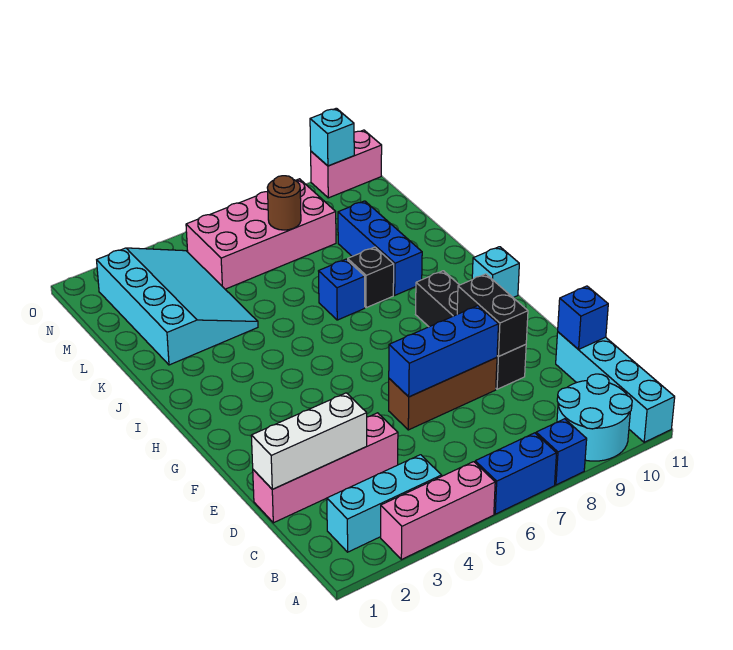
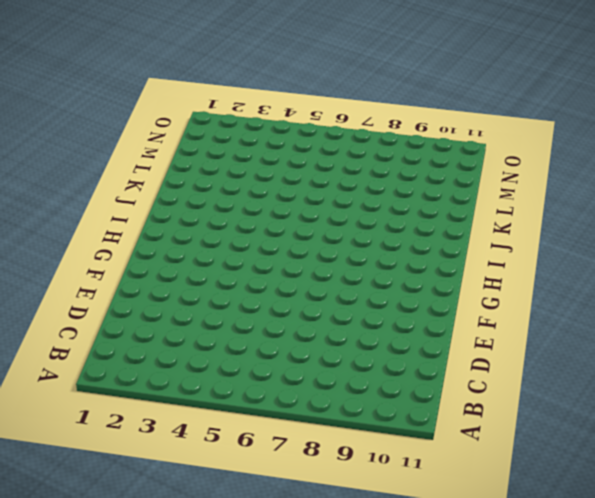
none -> pink 1x3 brick [381,462,495,560]
none -> blue 1x2 brick [475,433,557,514]
none -> blue 1x1 brick [536,419,587,485]

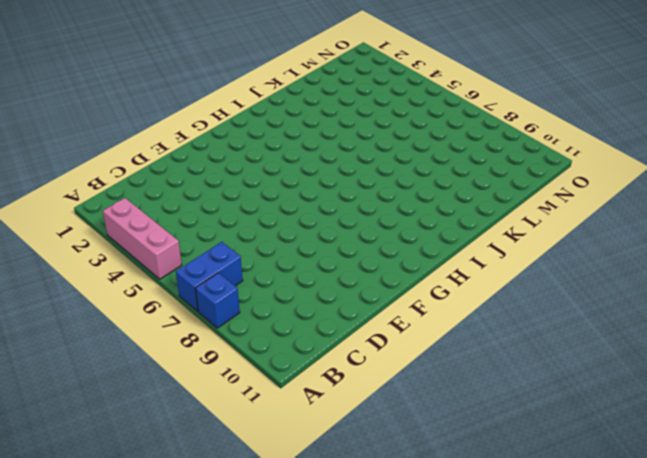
blue 1x2 brick [176,242,243,311] -> blue 1x2 brick turned to [475,433,557,514]
none -> cyan 2x2 round brick [557,374,632,461]
none -> cyan 1x4 brick [556,332,675,442]
none -> cyan 1x3 brick [327,455,442,552]

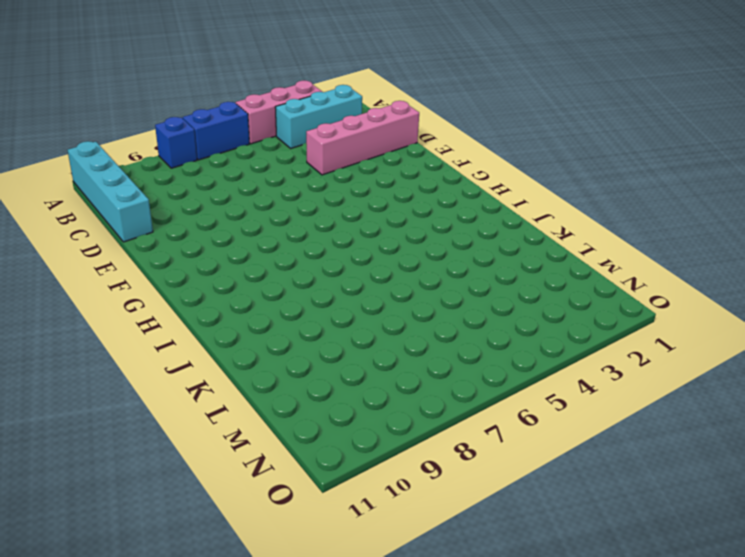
none -> cyan 2x2 round brick [557,374,632,461]
none -> brown 1x3 brick [389,358,497,430]
none -> black 1x4 brick [416,271,526,389]

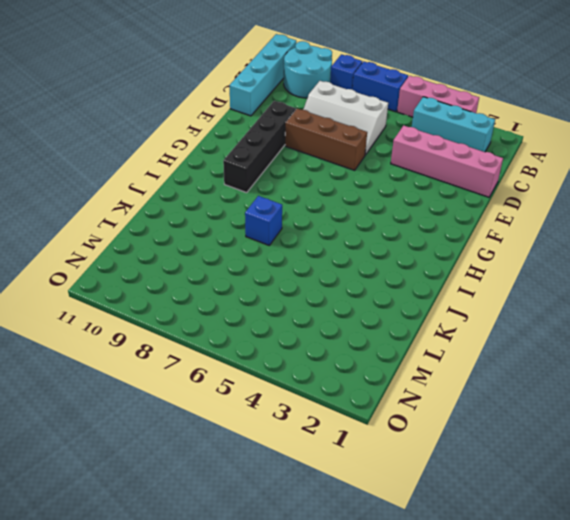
white 2x3 slope [303,81,388,155] -> none
none -> cyan 1x1 brick [472,247,519,297]
none -> black 1x1 brick [348,247,394,308]
none -> blue 1x3 brick [338,201,422,295]

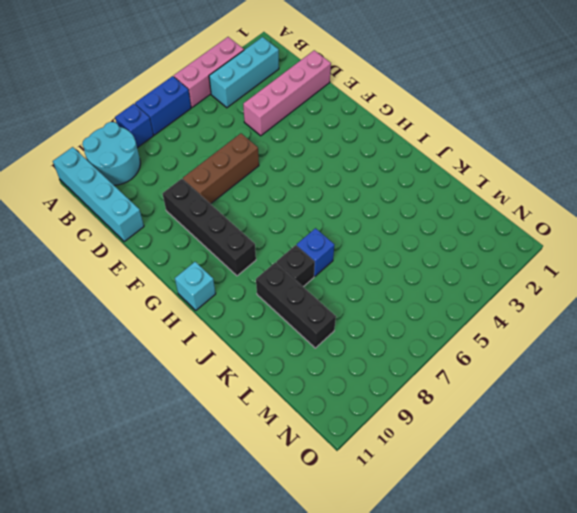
black 1x3 brick [256,262,336,348] -> blue 1x3 brick [338,201,422,295]
none -> cyan 3x4 slope [97,248,258,365]
none -> pink 2x4 brick [186,179,336,289]
none -> pink 1x2 brick [311,130,382,198]

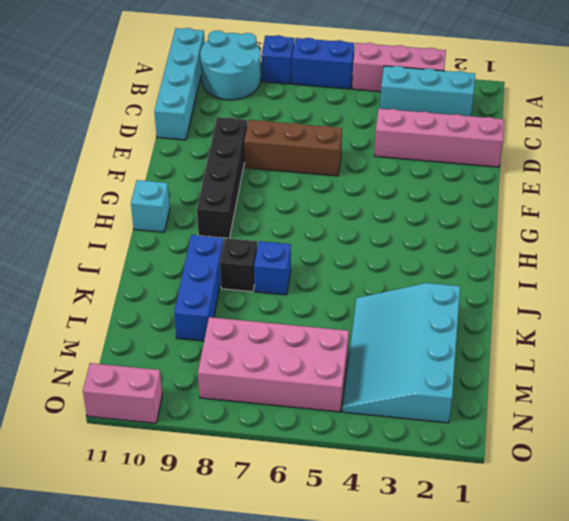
none -> white 1x3 brick [251,393,367,489]
none -> blue 1x1 brick [558,286,608,349]
none -> blue 1x3 brick [389,306,498,397]

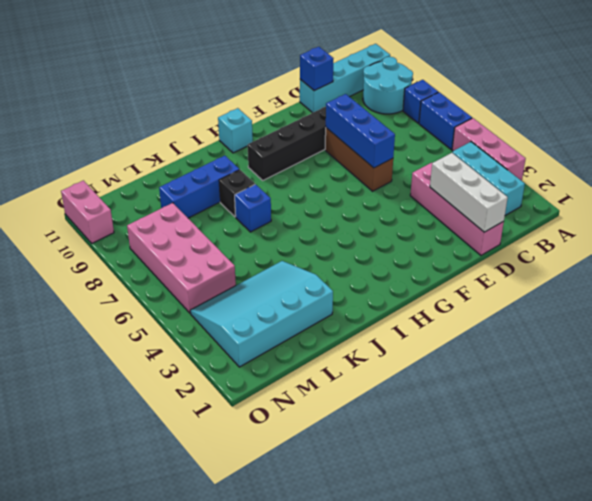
none -> black 1x2 brick [457,274,528,357]
none -> brown 1x1 round brick [267,176,301,230]
none -> cyan 1x1 brick [310,108,354,166]

